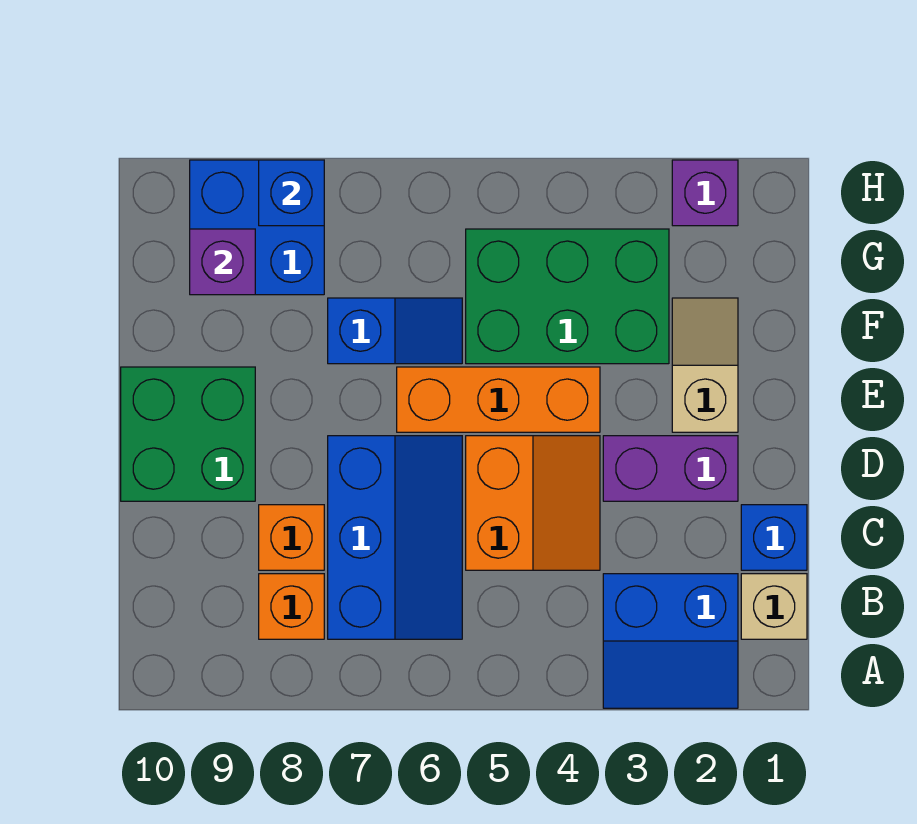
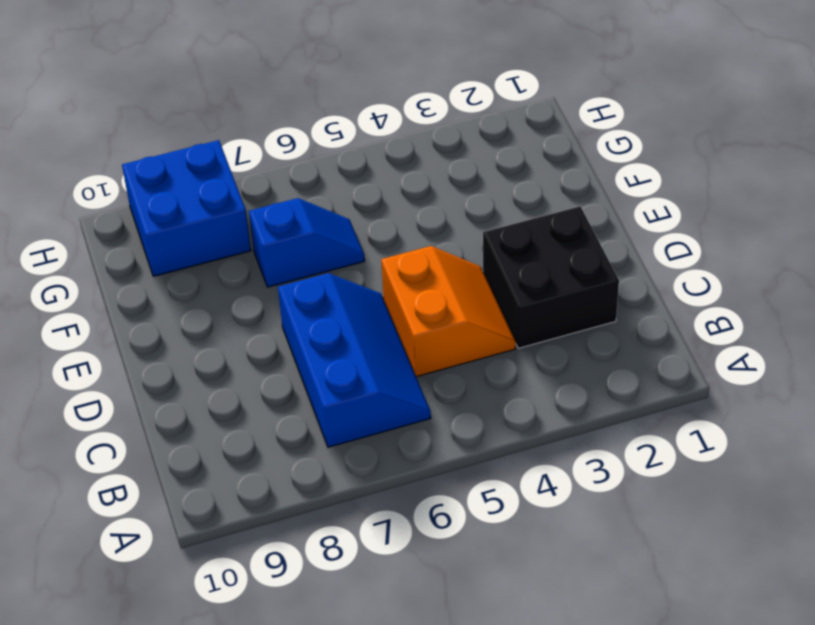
black 2x2 brick [483,206,619,348] -> purple 1x2 brick [603,436,738,501]
none -> blue 2x2 slope [603,574,738,708]
none -> tan 1x1 brick [741,574,807,639]
none -> orange 1x1 brick [259,574,324,639]

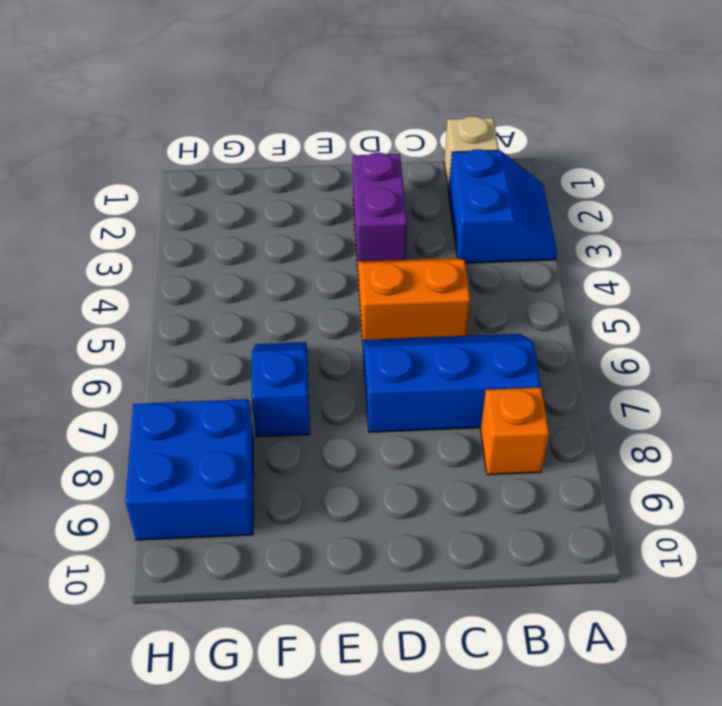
none -> blue 1x1 brick [741,505,807,570]
none -> orange 1x1 brick [259,505,324,570]
none -> green 2x2 brick [121,367,255,501]

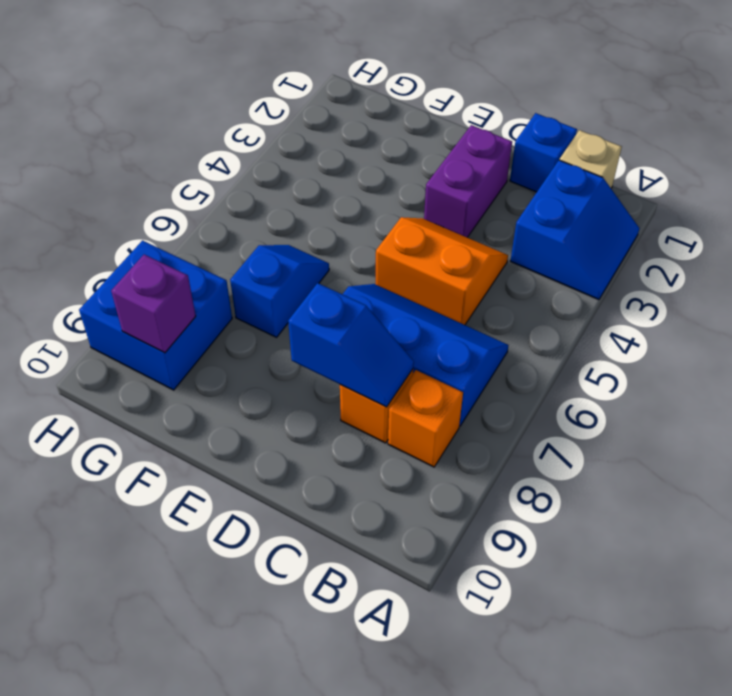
blue 1x2 slope [288,283,414,407] -> none
none -> green 2x2 brick [121,367,255,501]
none -> tan 1x2 slope [672,298,738,432]
none -> orange 1x3 brick [397,367,600,432]

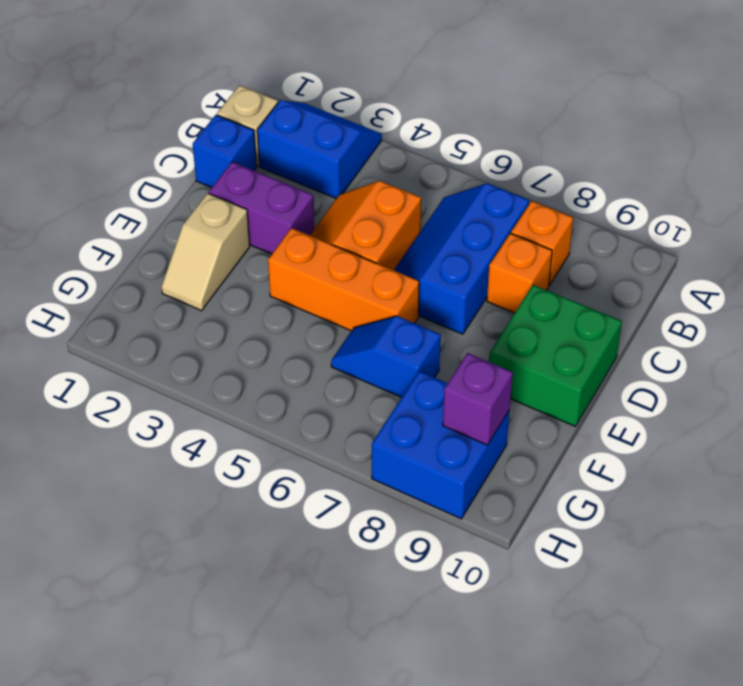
none -> green 2x3 brick [466,229,669,364]
none -> purple 1x1 brick [672,160,738,226]
none -> blue 1x1 brick [259,160,324,226]

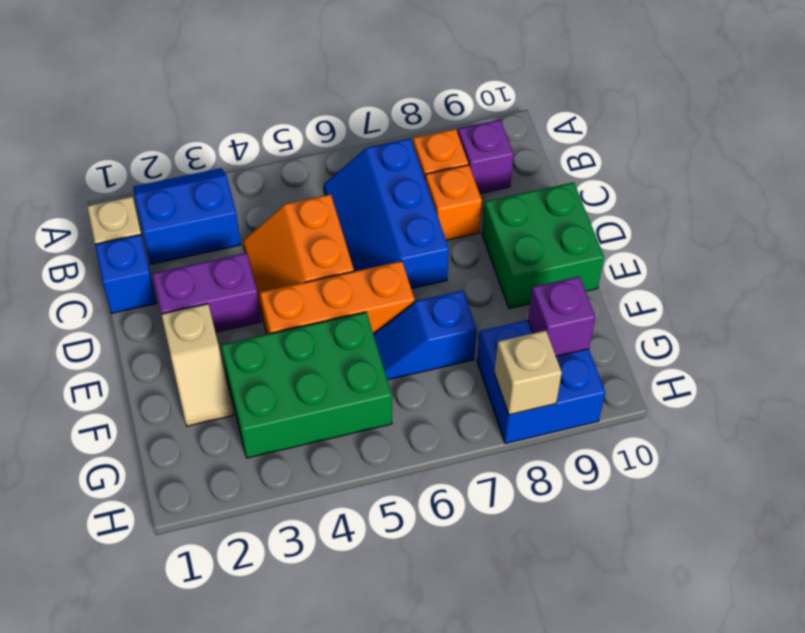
purple 1x1 brick [458,120,514,194] -> purple 1x1 brick moved to [672,160,738,226]
tan 1x1 brick [494,331,562,415] -> blue 1x1 brick [259,160,324,226]

